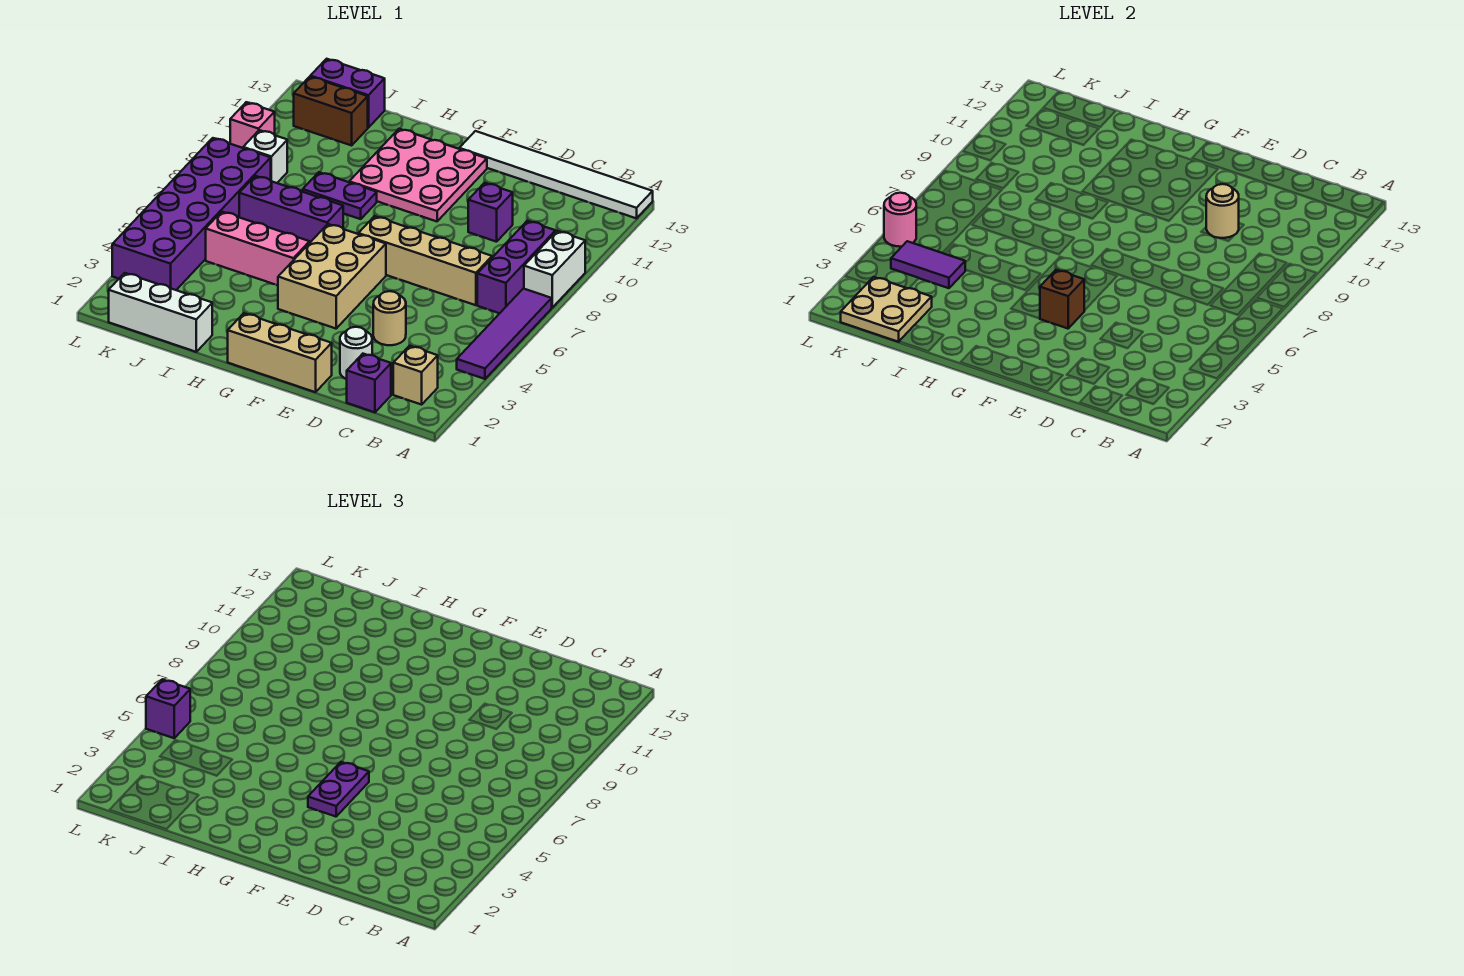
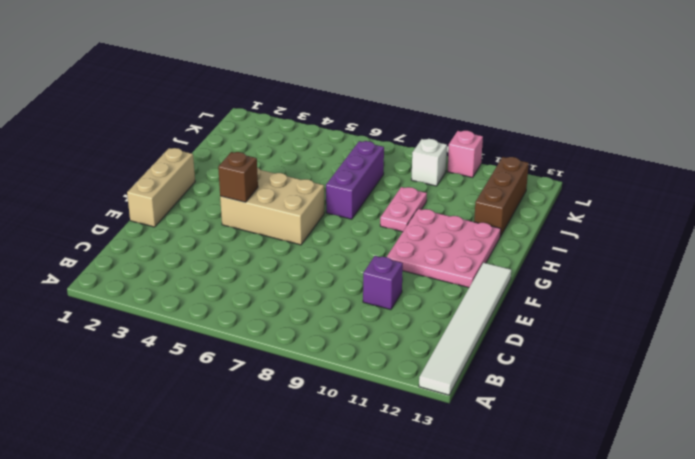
pink 1x2 plate [380,187,427,232] -> purple 1x2 plate [303,172,377,219]
brown 1x3 brick [474,157,529,237] -> brown 1x2 brick [294,77,368,145]
none -> purple 1x4 tile [457,289,552,379]
none -> white 1x2 brick [524,231,585,307]
none -> tan 1x1 brick [393,346,438,405]

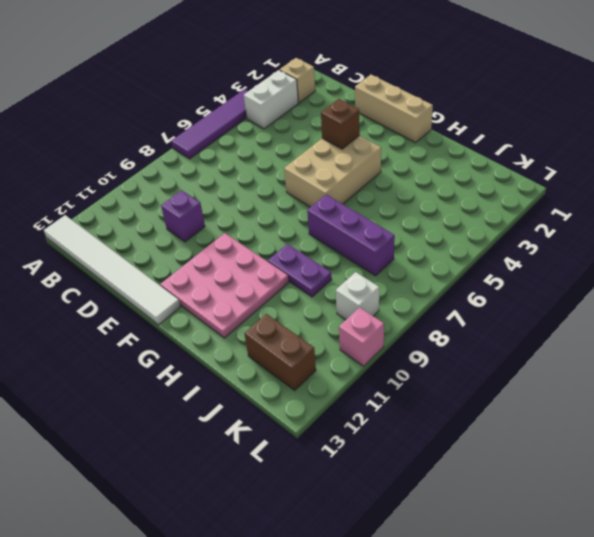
white 1x2 brick [244,70,298,129] -> white 1x2 brick moved to [524,231,585,307]
none -> purple 1x3 brick [477,221,555,313]
none -> purple 1x1 brick [347,354,391,412]
none -> tan 1x4 brick [358,216,492,305]

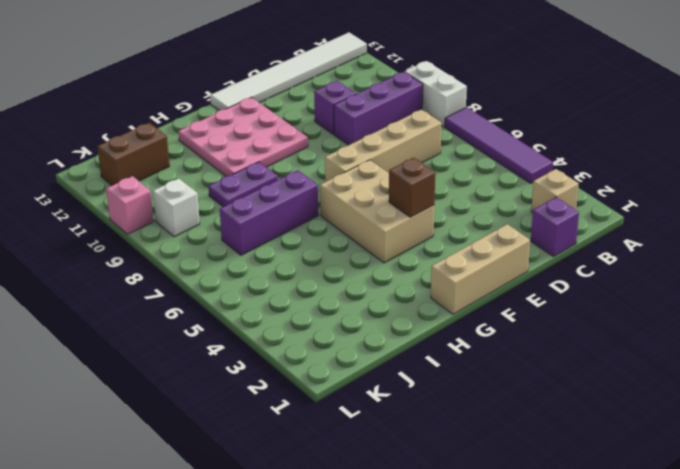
purple 1x3 brick [334,72,423,145] -> purple 1x3 brick turned to [477,221,555,313]
none -> white 1x1 round brick [340,327,372,379]
none -> tan 1x1 round brick [373,291,406,345]
none -> pink 1x3 brick [206,212,310,285]

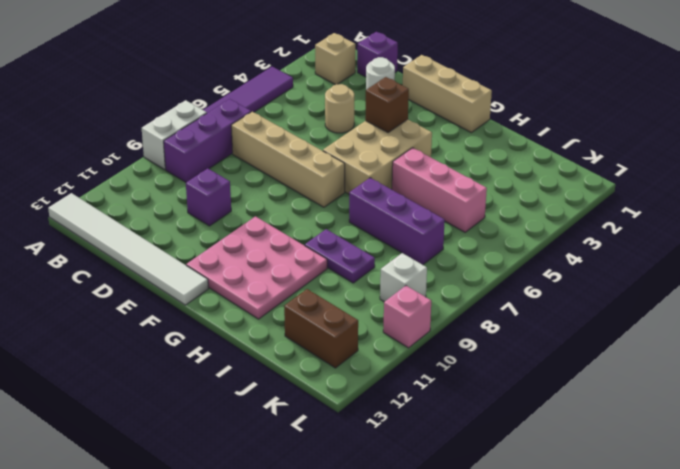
none -> white 1x3 brick [109,273,212,352]
none -> purple 1x2 brick [310,59,385,128]
none -> purple 2x6 brick [112,138,271,290]

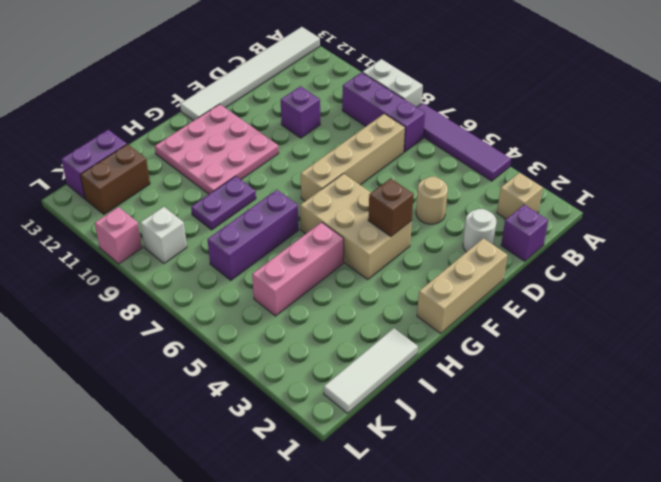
white 1x3 tile [324,328,418,413] -> white 1x3 brick [109,273,212,352]
none -> purple 2x6 brick [112,138,271,290]
none -> tan 1x1 round brick [1206,184,1239,238]
none -> tan 2x2 plate [841,277,932,342]

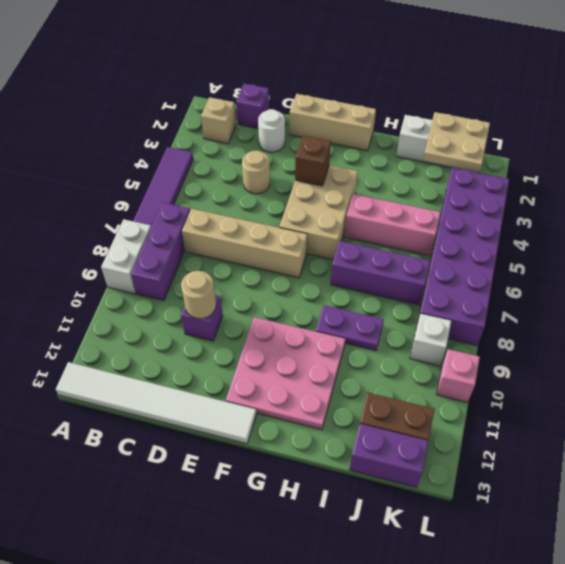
none -> purple 1x2 tile [891,241,965,288]
none -> pink 1x1 round brick [884,193,916,247]
none -> purple 1x2 plate [308,762,369,817]

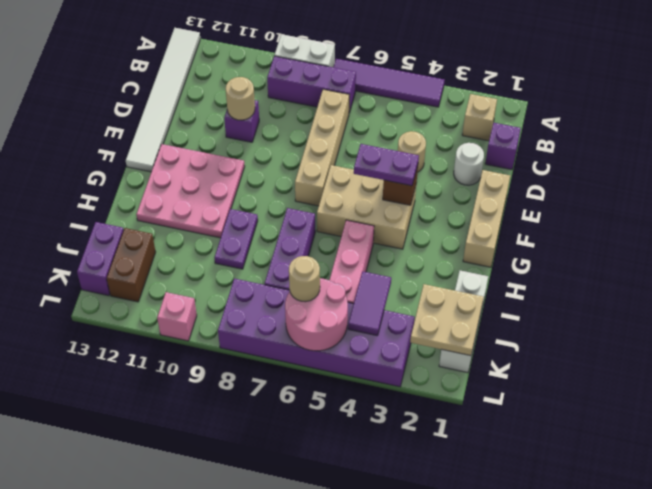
pink 2x2 round brick [285,278,348,351] -> pink 1x1 round brick [884,193,916,247]
tan 1x1 round brick [289,256,320,302] -> none
none -> white 1x1 brick [243,130,287,183]
none -> purple 1x1 brick [146,679,190,738]

